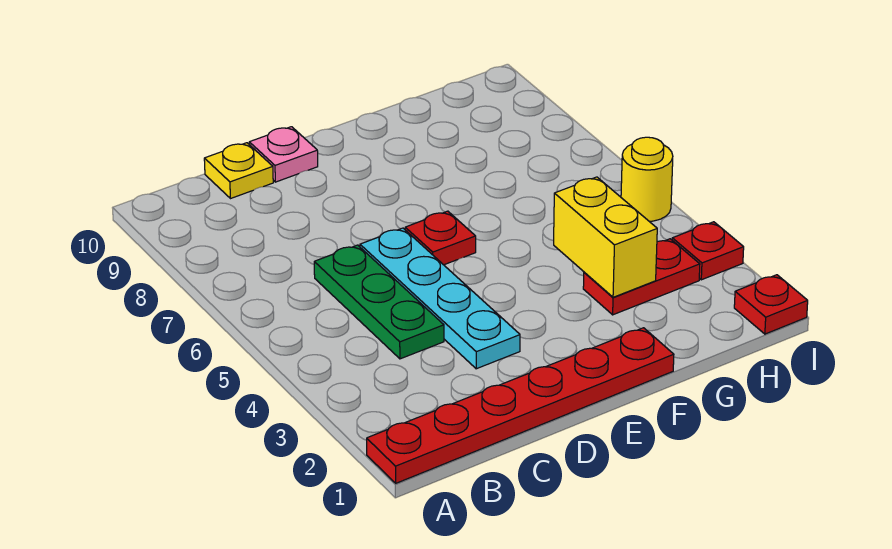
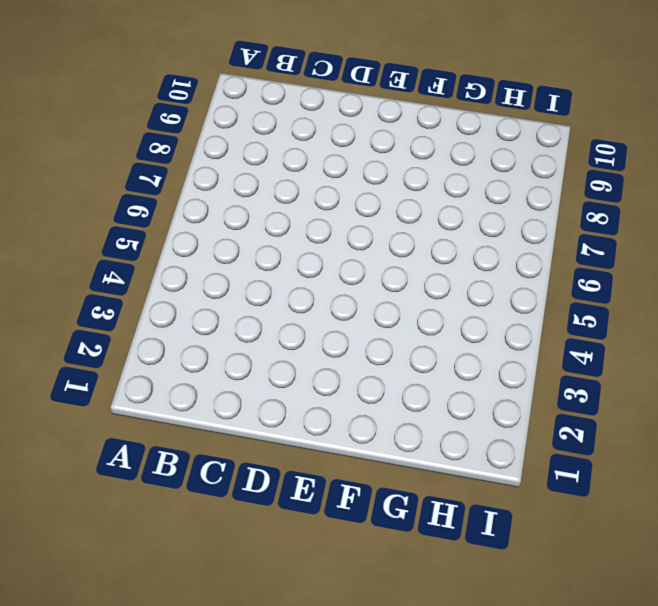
none -> red 1x6 plate [367,328,674,483]
none -> green 1x3 plate [314,245,444,359]

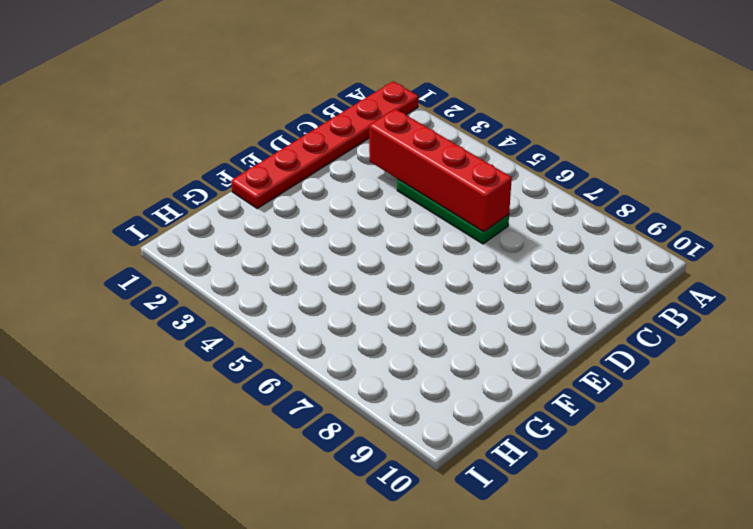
red 1x4 brick [369,109,512,232] -> none
none -> yellow 1x1 plate [204,143,273,199]
none -> cyan 1x4 plate [360,228,520,369]

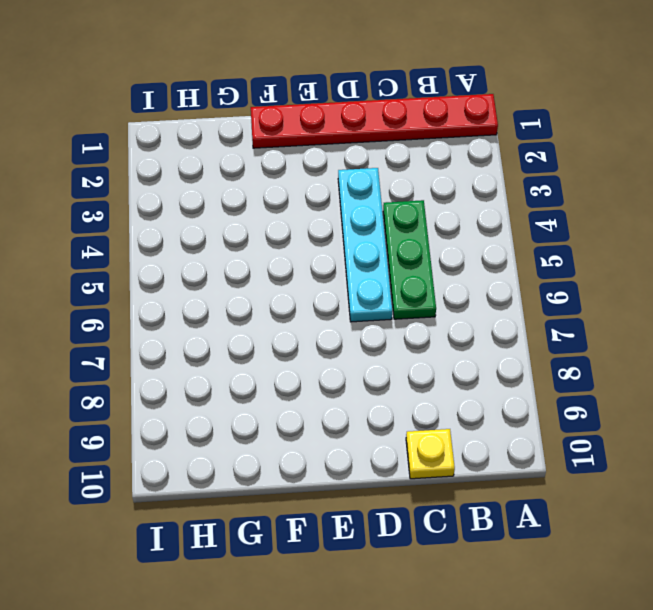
none -> pink 1x1 plate [249,127,318,182]
none -> red 1x1 plate [405,211,476,265]

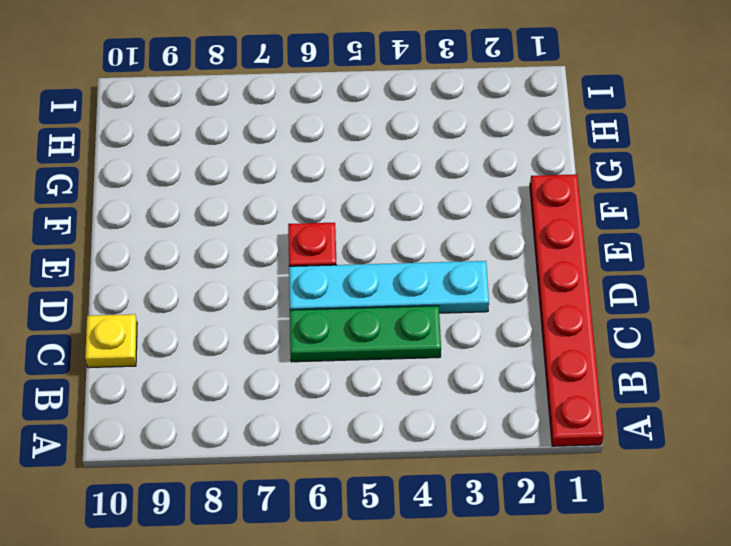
none -> pink 1x1 plate [249,127,318,182]
none -> red 1x2 plate [583,239,700,315]

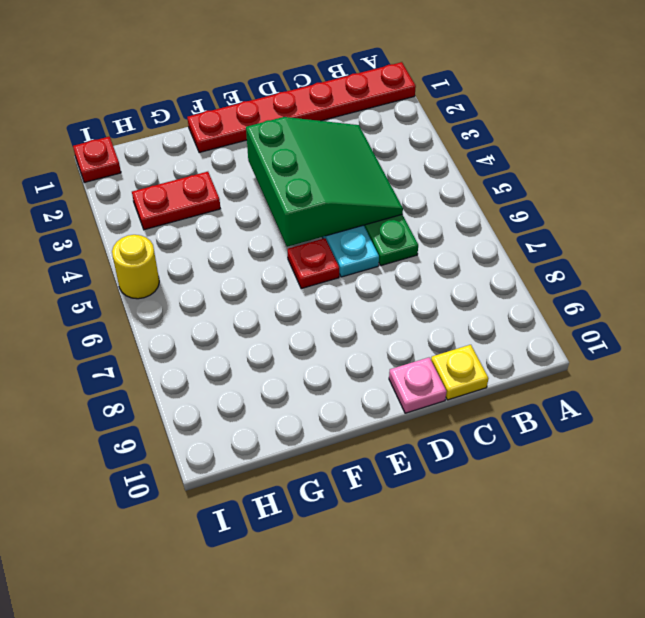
green 3x3 slope [246,117,403,247] -> none
none -> red 1x1 plate [672,222,744,280]
none -> yellow 1x2 brick [554,177,657,297]

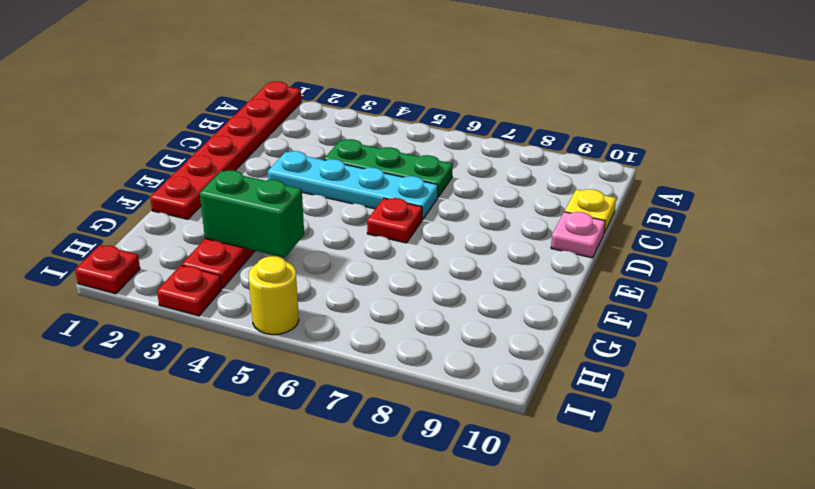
green 1x2 brick [200,170,304,258] -> yellow 1x2 brick [554,177,657,297]

